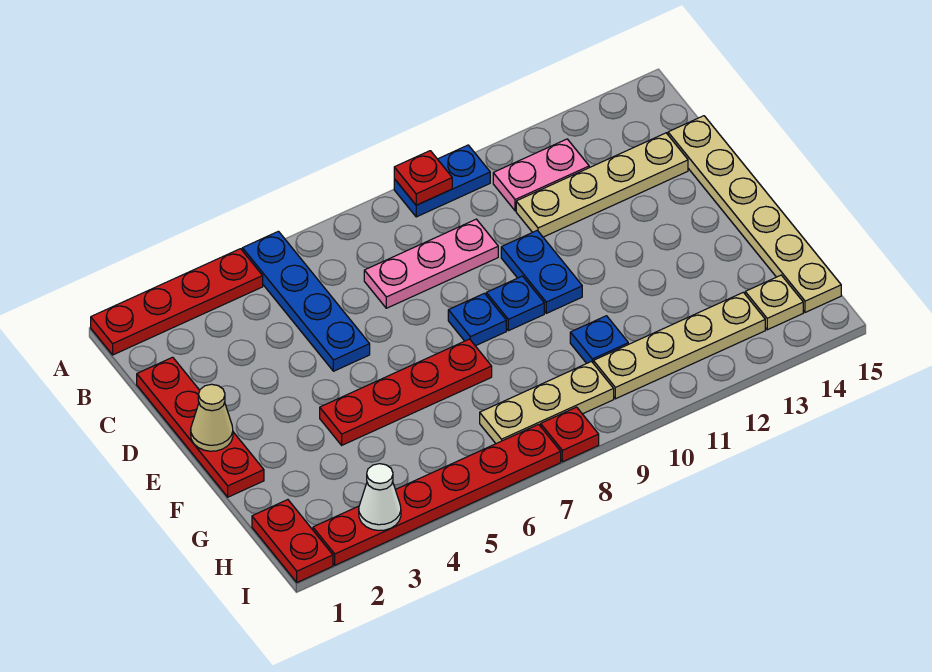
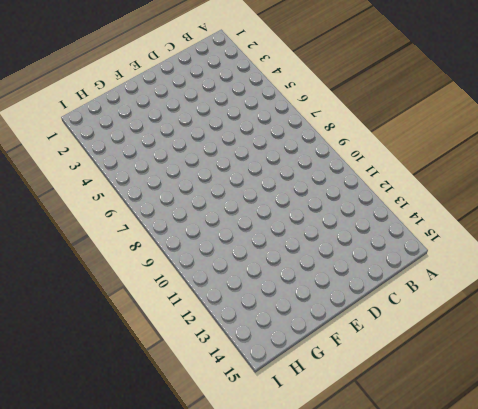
none -> red 1x4 plate [91,249,263,355]
none -> blue 1x4 plate [242,231,370,371]
none -> blue 1x2 plate [394,145,490,217]

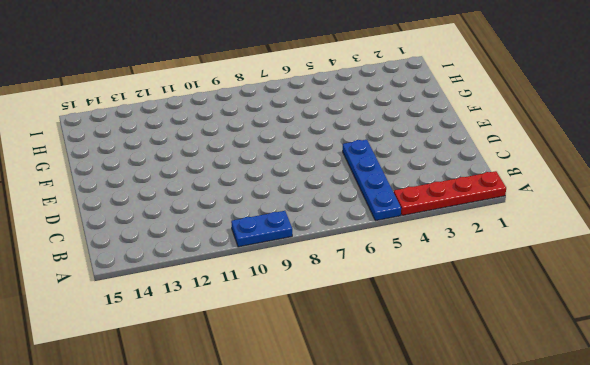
none -> pink 1x2 plate [493,139,589,211]
none -> red 1x4 plate [137,357,264,497]
none -> pink 1x3 plate [364,219,498,308]

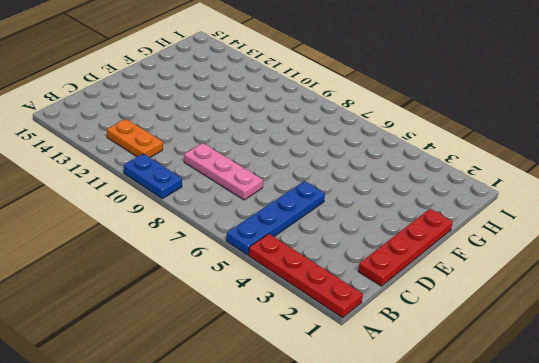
orange 1x2 plate [107,119,163,157] -> pink 1x2 plate [493,139,589,211]
none -> tan 1x4 plate [516,133,688,237]
none -> tan 1x6 plate [668,116,841,312]
none -> blue 1x2 plate [501,230,582,313]

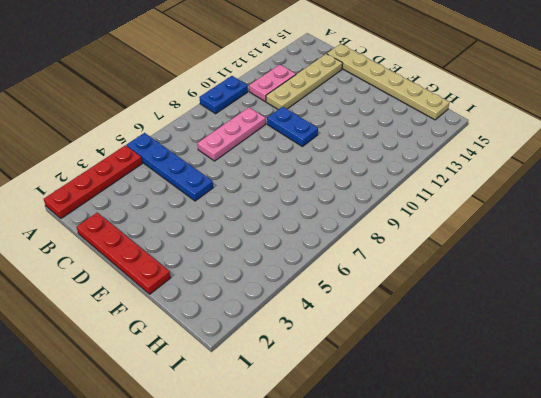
none -> blue 1x1 plate [448,293,506,346]
none -> blue 1x1 plate [486,276,544,331]
none -> red 1x4 plate [320,339,492,445]

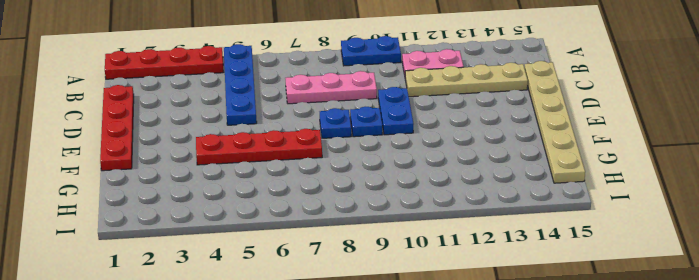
none -> blue 1x1 plate [570,316,628,363]
none -> red 1x2 plate [252,500,333,582]
none -> tan 1x3 plate [480,362,614,444]

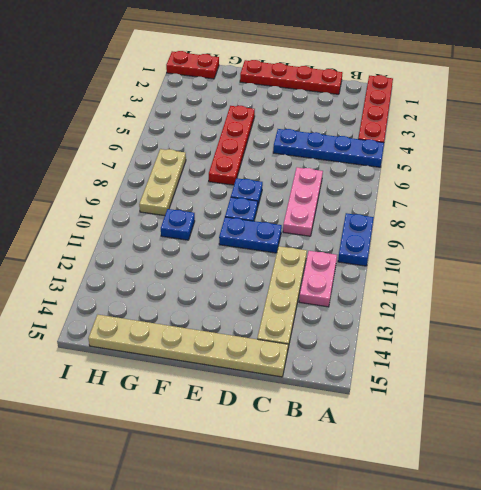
none -> tan 1x4 plate [593,292,765,399]
none -> tan 1x1 plate [745,275,803,330]
none -> red 1x6 plate [313,424,561,565]

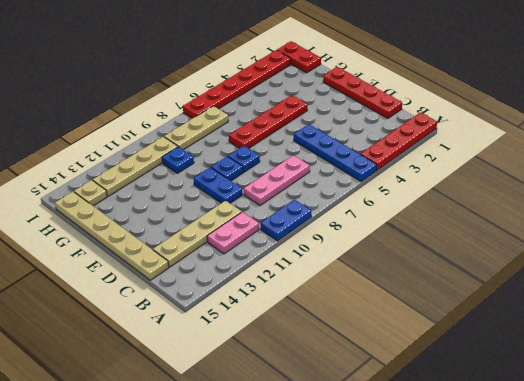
none -> red 1x1 plate [541,407,599,462]
none -> red 1x1 plate [394,151,452,205]
none -> tan 1x1 cone [191,384,233,451]

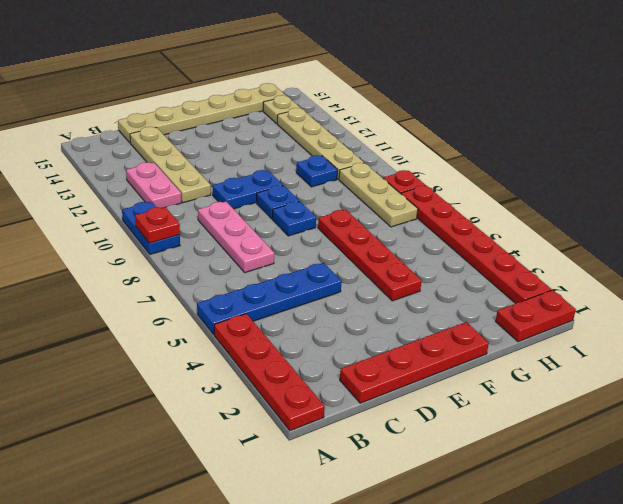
none -> tan 1x1 cone [191,384,233,451]
none -> white 1x1 cone [359,464,401,531]

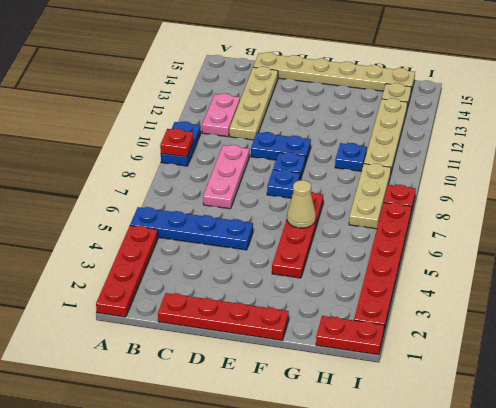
tan 1x1 cone [287,180,316,228] -> tan 1x1 cone moved to [191,384,233,451]
none -> white 1x1 cone [359,464,401,531]

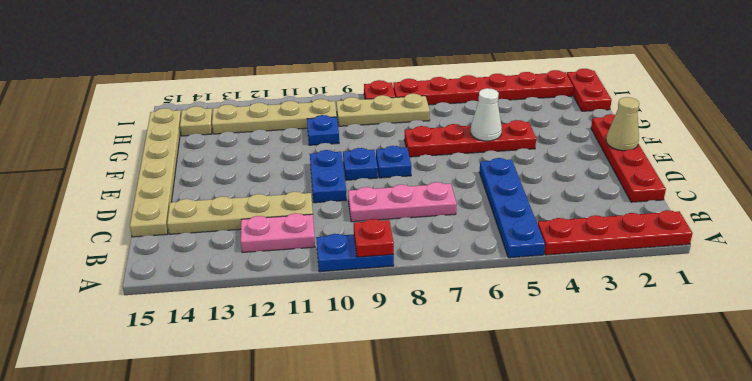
white 1x1 cone [471,88,502,141] -> white 1x1 cone moved to [359,464,401,531]

